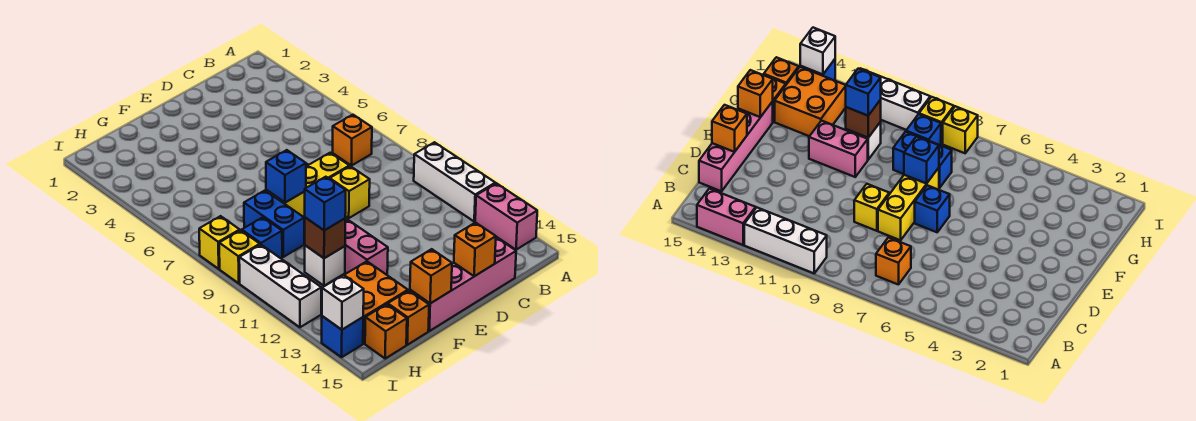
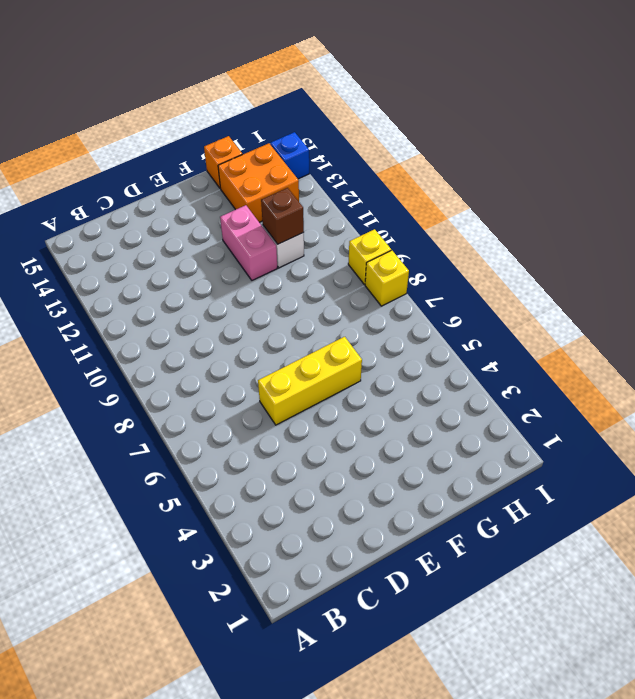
yellow 1x3 brick [258,337,362,425] -> yellow 1x3 brick moved to [266,153,349,218]
none -> white 1x3 brick [414,142,495,221]
none -> pink 1x2 brick [475,183,537,250]
none -> orange 1x1 brick [333,115,372,166]

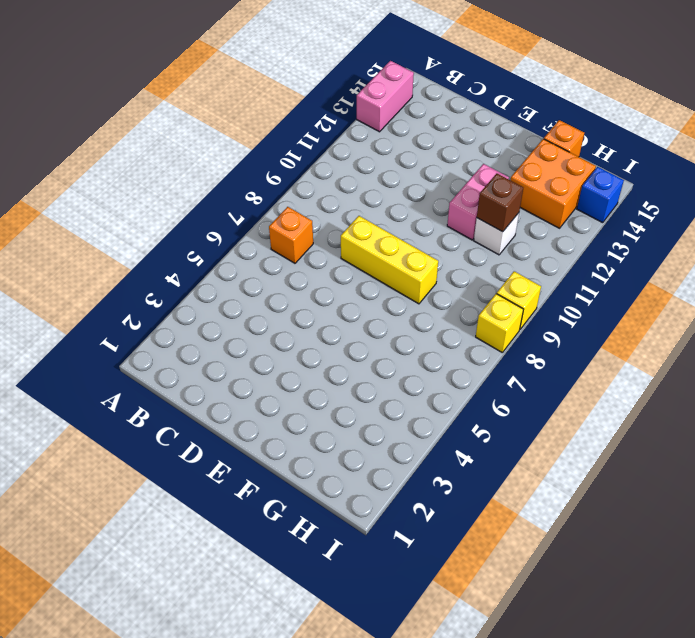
none -> white 1x3 brick [414,142,495,221]
none -> pink 1x4 brick [410,237,516,331]
none -> yellow 1x1 brick [330,166,370,218]

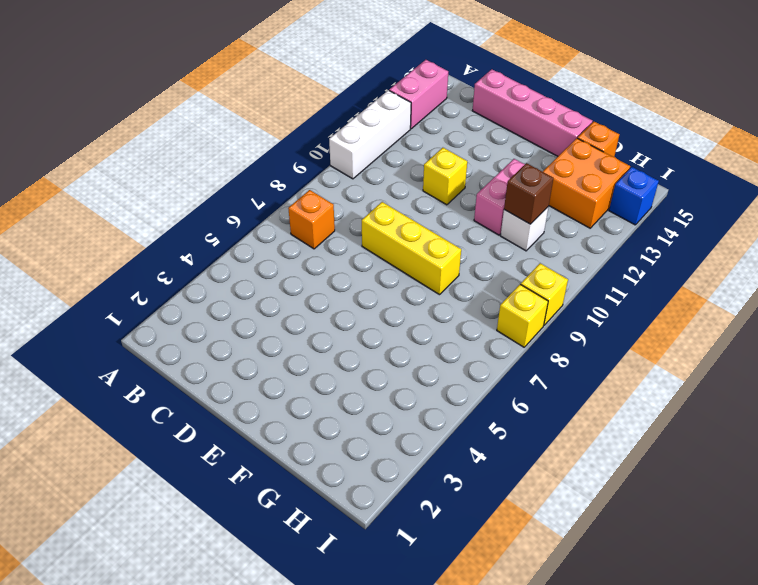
yellow 1x1 brick [423,148,467,205] -> yellow 1x1 brick moved to [330,166,370,218]
none -> blue 1x1 brick [915,185,950,232]
none -> blue 1x2 brick [244,191,304,257]
none -> blue 1x1 brick [242,217,282,258]

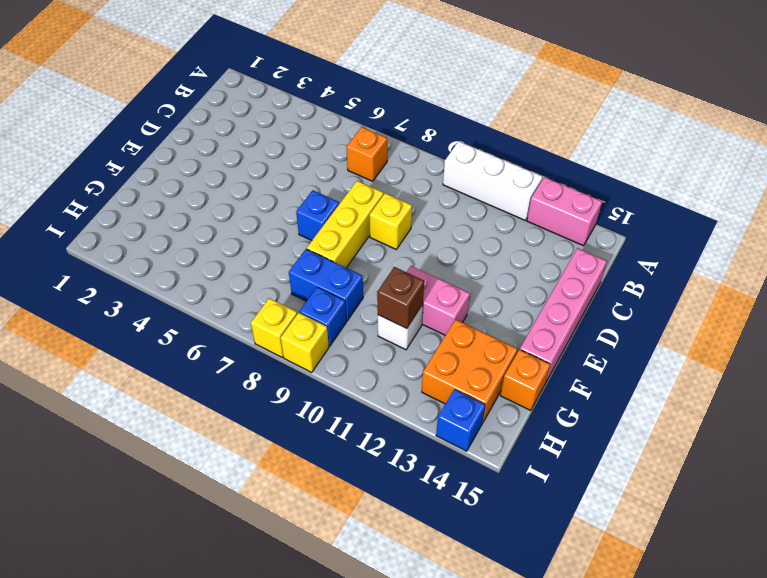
none -> orange 1x1 brick [365,304,407,358]
none -> white 1x3 brick [239,245,321,327]
none -> orange 1x1 brick [454,222,496,276]

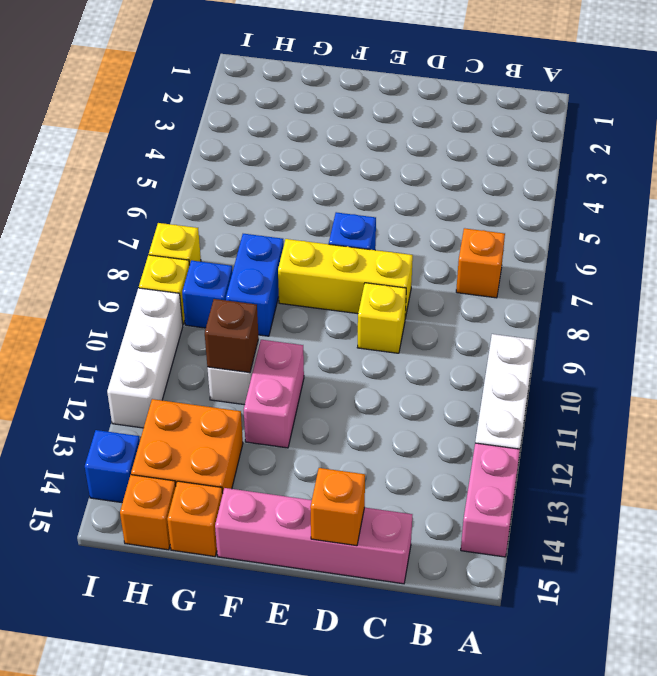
none -> blue 1x1 brick [266,150,306,203]
none -> orange 1x1 brick [410,249,452,303]
none -> white 1x1 brick [322,275,364,330]

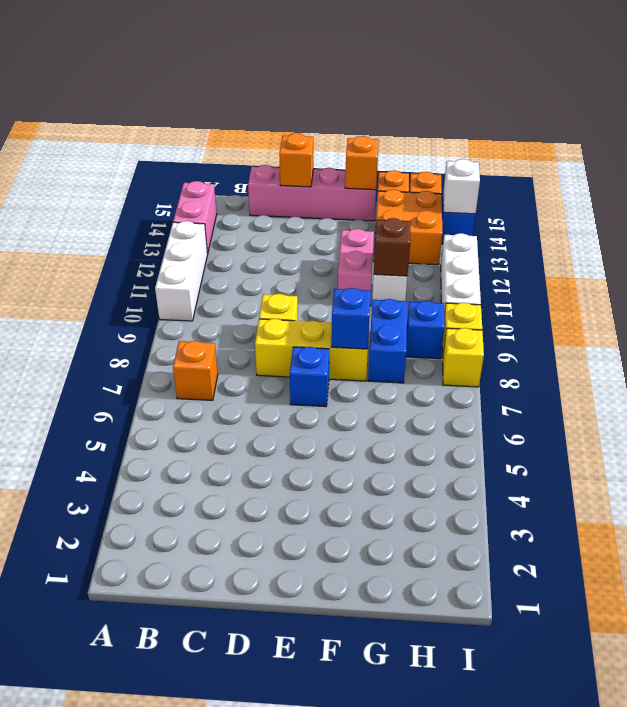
none -> blue 1x1 brick [304,177,346,230]

